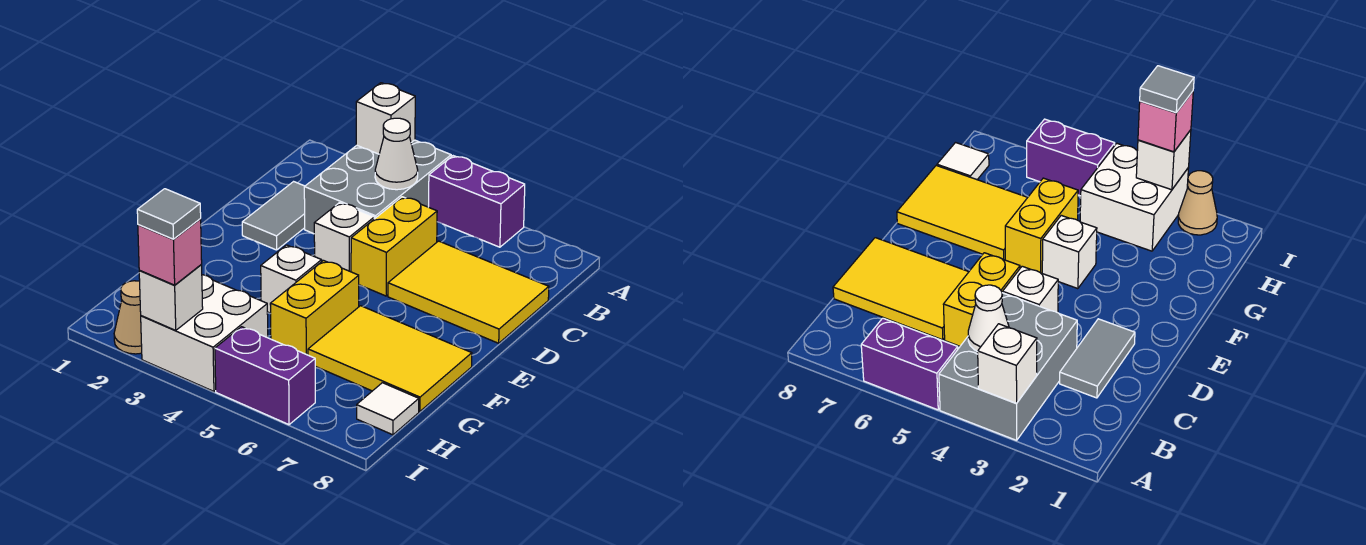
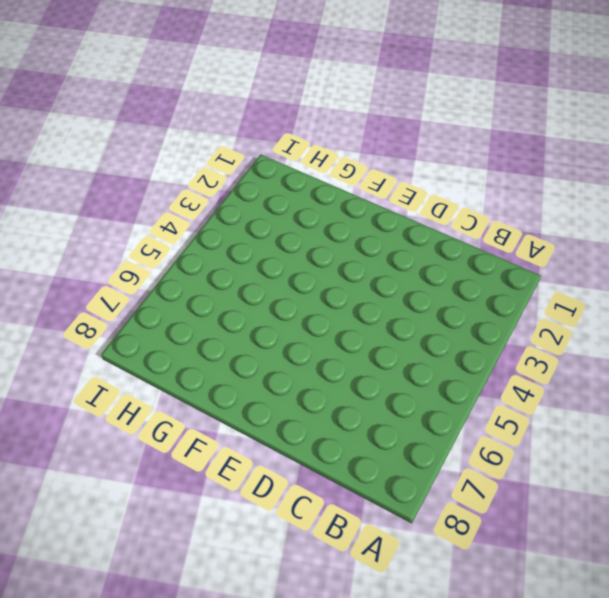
none -> grey 2x3 brick [304,140,451,234]
none -> purple 1x2 brick [429,156,525,247]
none -> grey 1x2 tile [242,182,305,250]

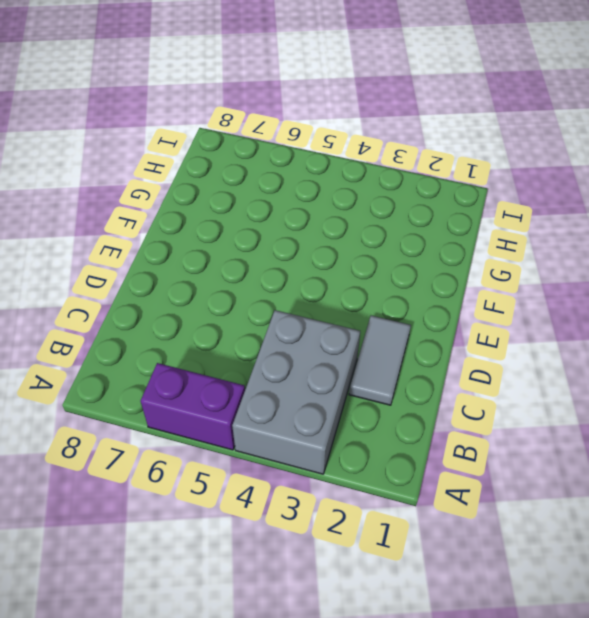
none -> yellow 1x2 brick [351,197,437,296]
none -> yellow 2x3 tile [388,241,549,343]
none -> white 1x1 brick [314,203,374,272]

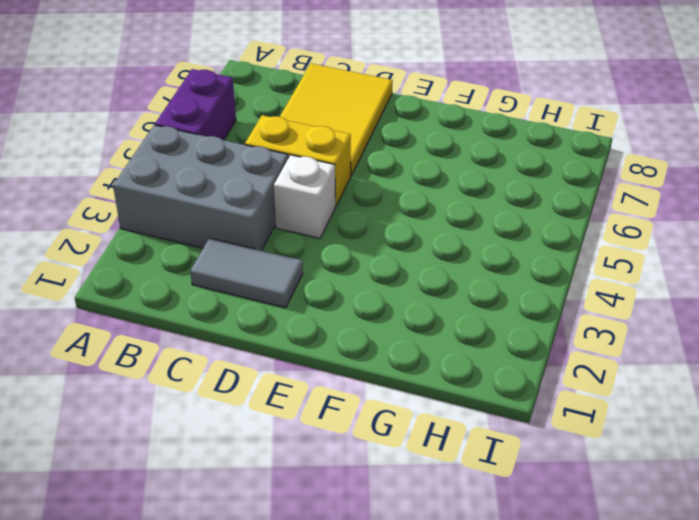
none -> white 1x1 brick [261,245,322,313]
none -> yellow 1x2 brick [270,260,359,355]
none -> yellow 2x3 tile [308,306,472,411]

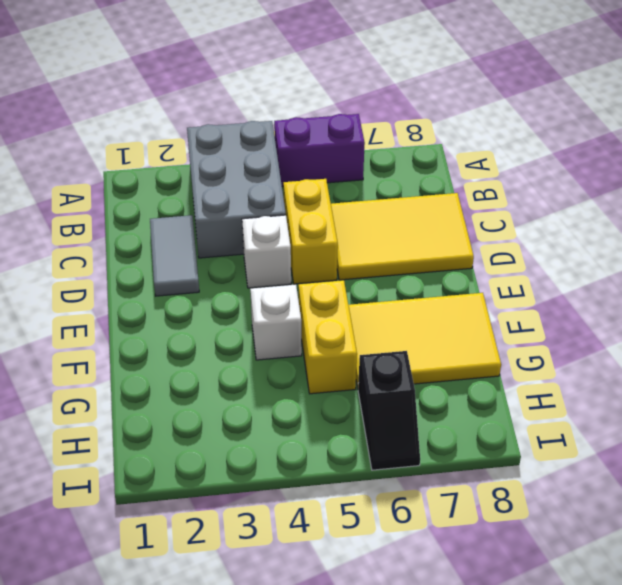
black 1x2 slope [358,351,420,470] -> purple 1x2 brick [215,327,315,425]
none -> white 2x2 brick [141,275,268,391]
none -> white 1x1 tile [357,383,419,435]
none -> tan 1x1 cone [114,281,142,354]

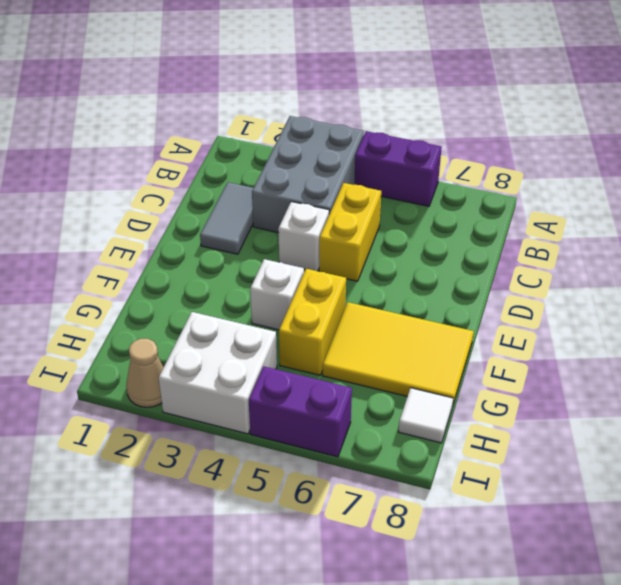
none -> yellow 2x3 tile [388,241,549,343]
none -> white 1x1 brick [356,83,415,154]
none -> white 1x1 cone [375,118,418,190]

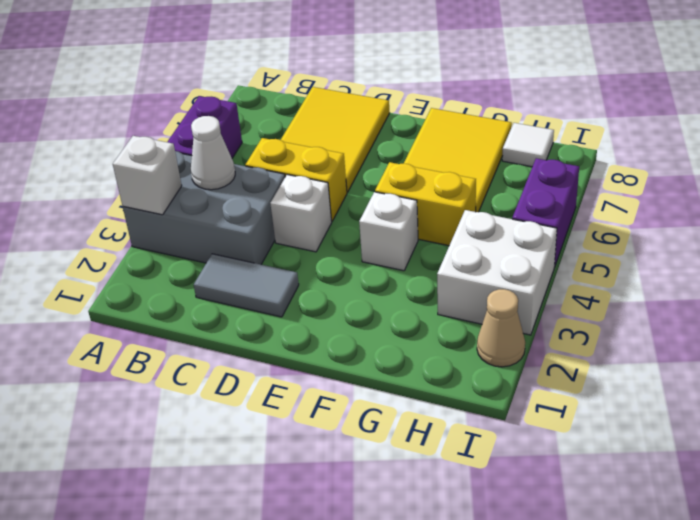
none -> white 1x1 brick [139,265,203,331]
none -> pink 1x1 brick [138,219,202,285]
none -> grey 1x1 tile [137,189,201,239]

